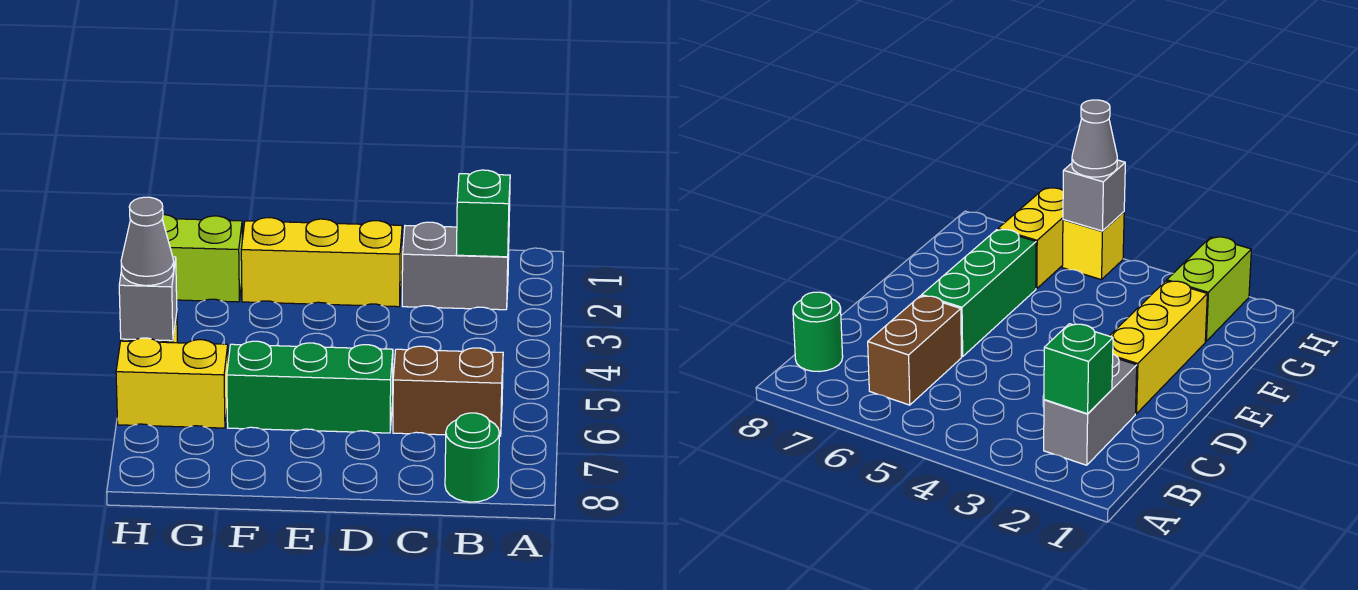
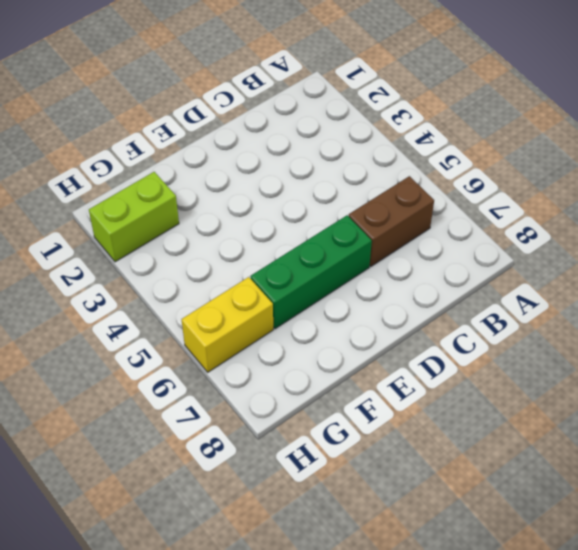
none -> grey 1x2 brick [402,222,509,310]
none -> green 1x1 round brick [445,413,499,502]

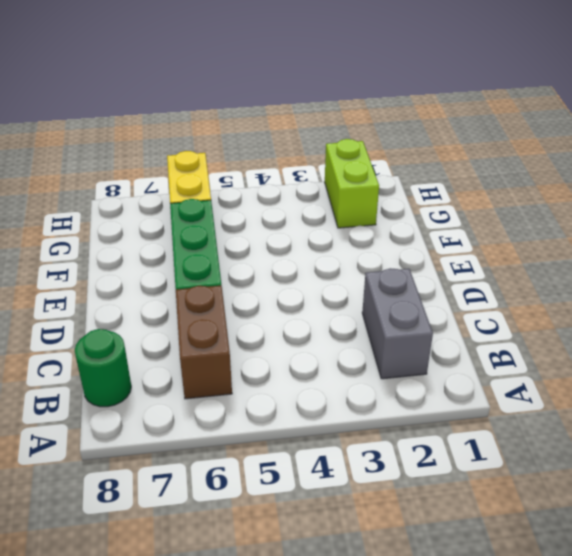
none -> yellow 1x3 brick [241,218,402,307]
none -> yellow 1x1 brick [1062,212,1124,280]

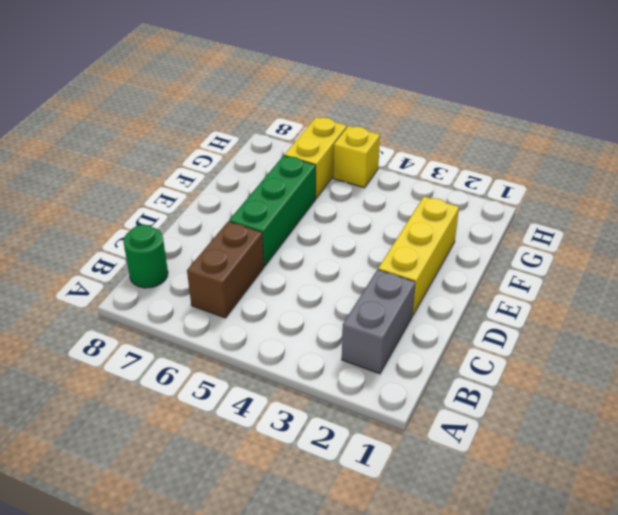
none -> lime 1x2 brick [162,215,242,302]
none -> green 1x1 brick [456,170,510,257]

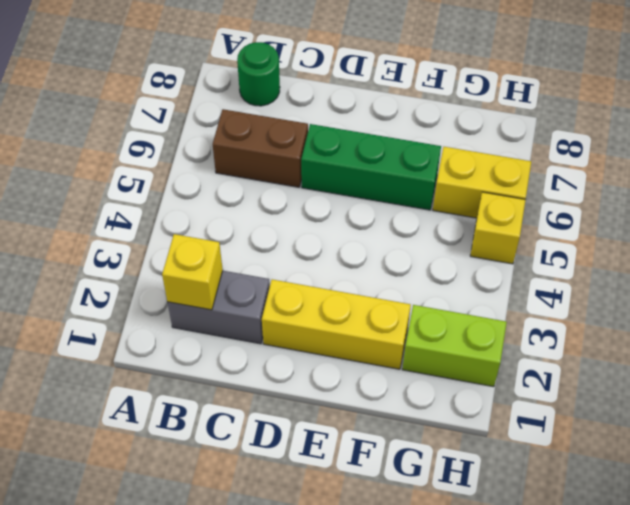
yellow 1x1 brick [162,234,223,310] -> green 1x1 brick [456,170,510,257]
none -> grey 1x1 brick [119,257,177,341]
none -> grey 1x1 cone [121,197,174,286]

